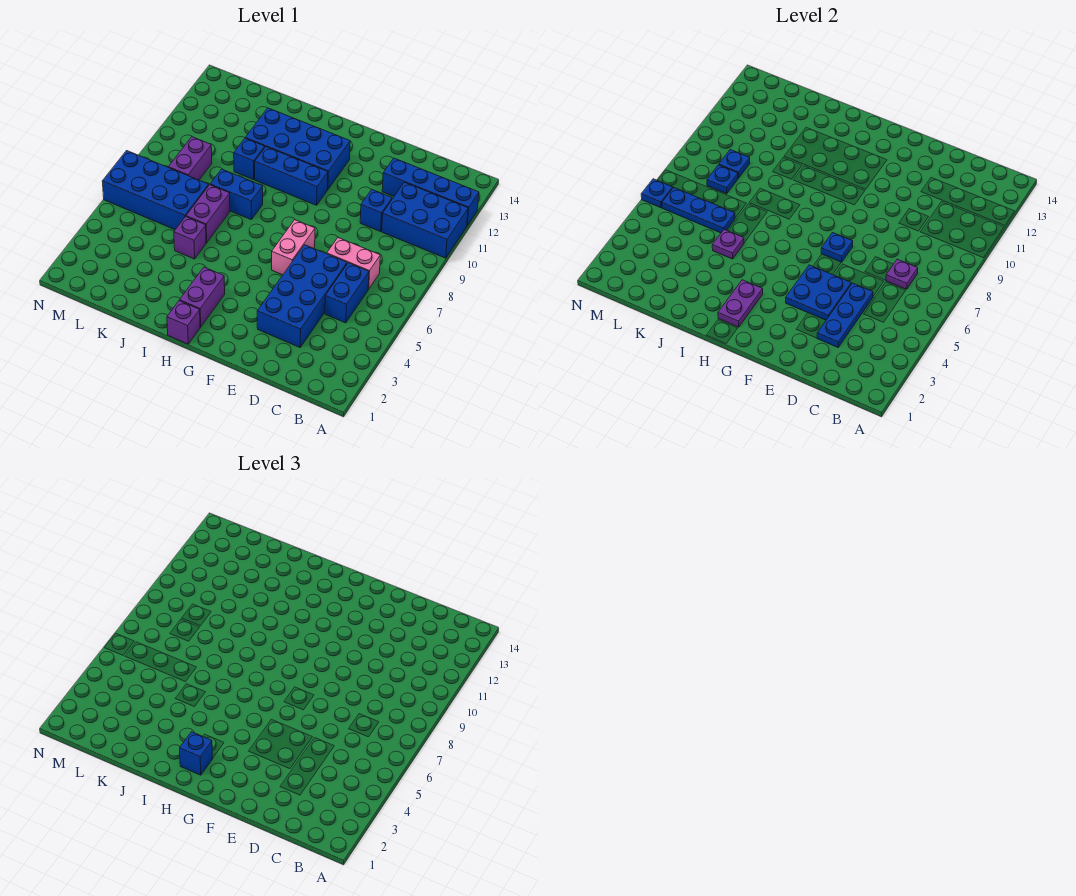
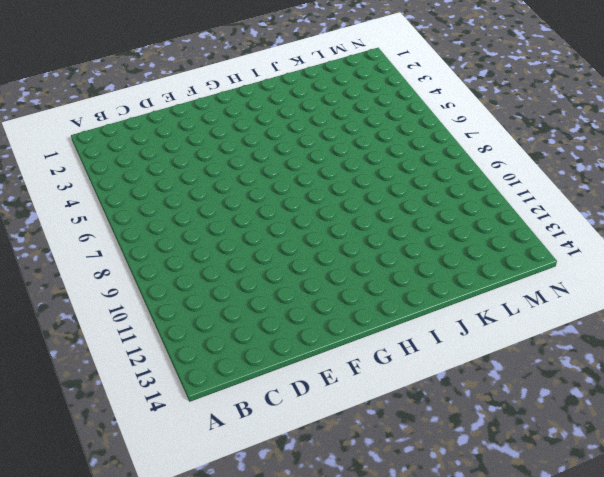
none -> blue 2x3 brick [382,182,468,258]
none -> blue 1x4 brick [382,158,479,225]
none -> blue 1x2 brick [325,263,369,323]

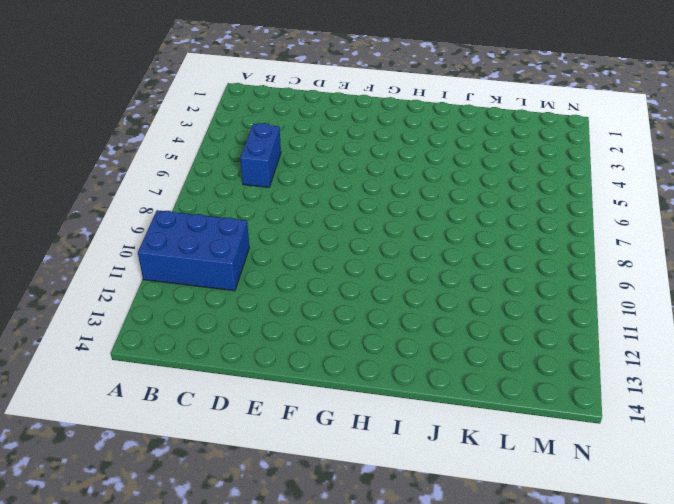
none -> blue 1x4 brick [382,158,479,225]
none -> pink 1x2 brick [327,238,380,289]
none -> blue 2x4 brick [257,245,347,347]

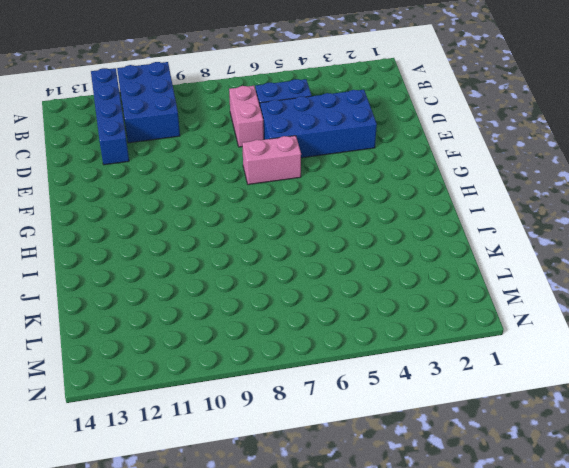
none -> blue 1x1 brick [360,189,392,231]
none -> blue 1x3 brick [255,147,328,205]
none -> blue 2x4 brick [246,108,350,190]

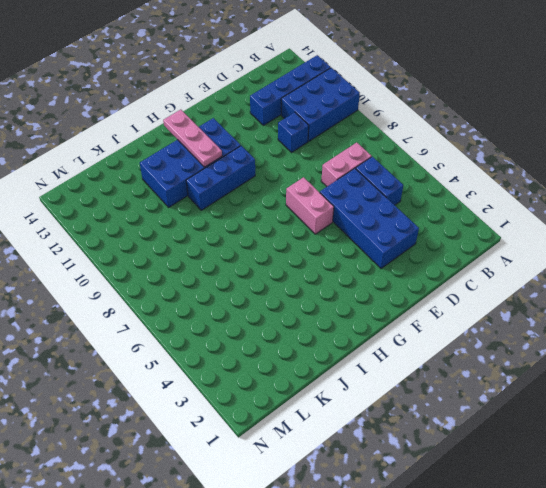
pink 1x3 plate [163,110,222,167] -> none
none -> purple 1x1 brick [167,301,200,344]
none -> purple 1x2 brick [180,267,225,327]
none -> blue 1x2 brick [210,169,263,220]

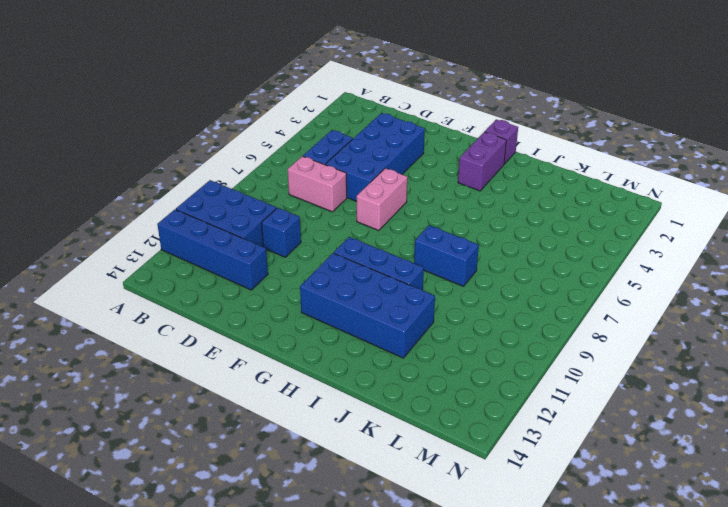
none -> purple 1x1 brick [174,217,206,259]
none -> purple 1x2 brick [186,185,230,243]
none -> blue 1x1 brick [234,138,265,180]

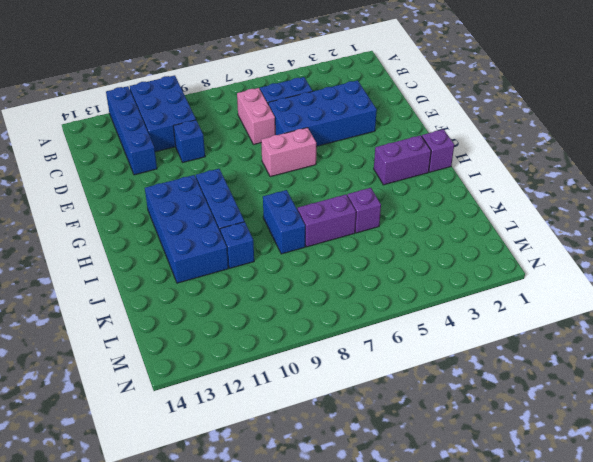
none -> blue 2x4 brick [102,151,209,230]
none -> purple 1x2 brick [168,137,212,180]
none -> purple 1x1 plate [886,259,918,289]

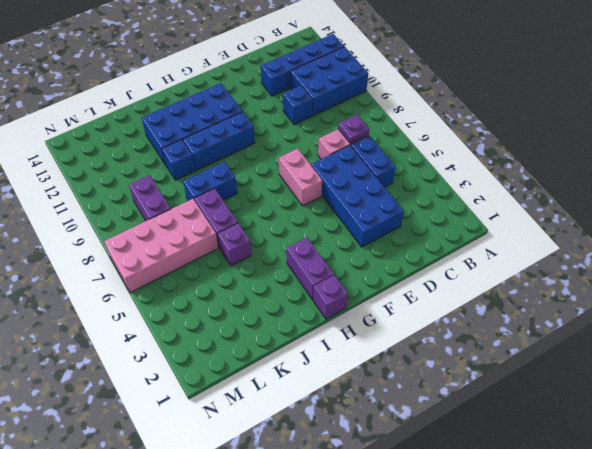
pink 2x4 brick [104,199,218,293] -> blue 2x4 brick [102,151,209,230]
none -> blue 1x3 plate [817,283,873,347]
none -> blue 2x2 plate [786,265,851,320]
none -> blue 1x1 plate [821,233,853,262]

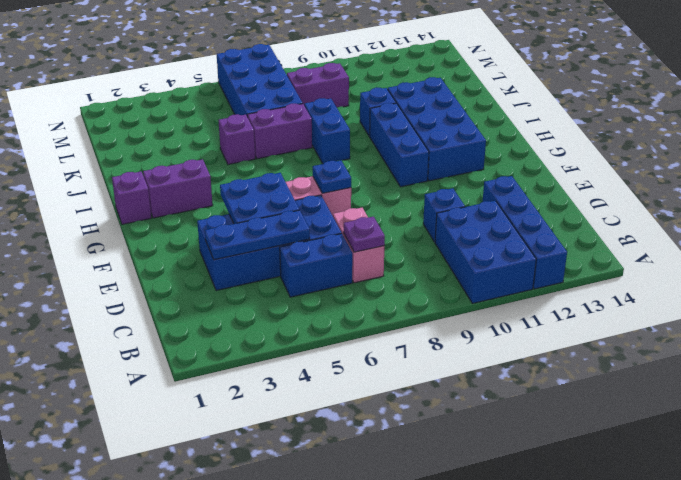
none -> purple 1x2 plate [718,280,763,327]
none -> purple 1x1 plate [712,229,744,259]
none -> blue 1x3 plate [662,188,735,233]

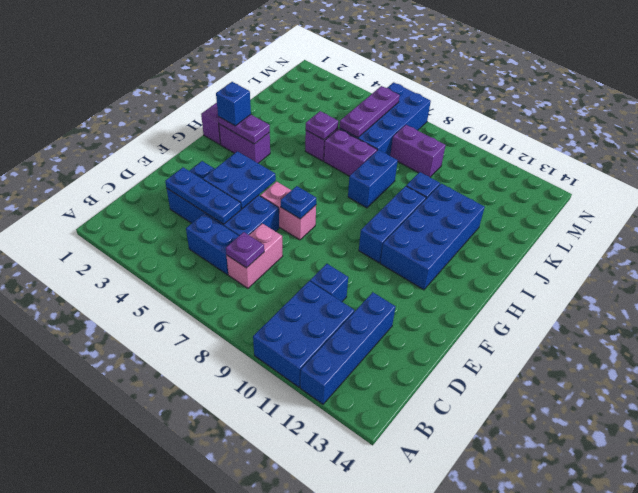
purple 1x3 plate [340,86,400,138] -> blue 1x3 plate [662,188,735,233]
none -> blue 1x1 plate [707,165,738,194]
none -> blue 1x1 plate [719,150,750,178]
none -> blue 1x1 plate [641,179,673,208]

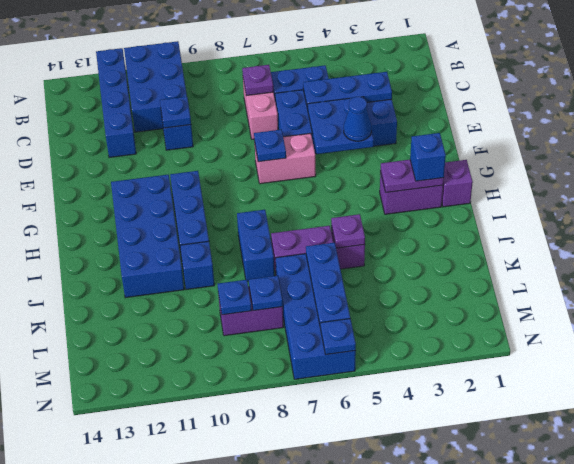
blue 1x1 plate [160,97,191,128] -> none
blue 1x1 cone [344,97,371,141] -> none

